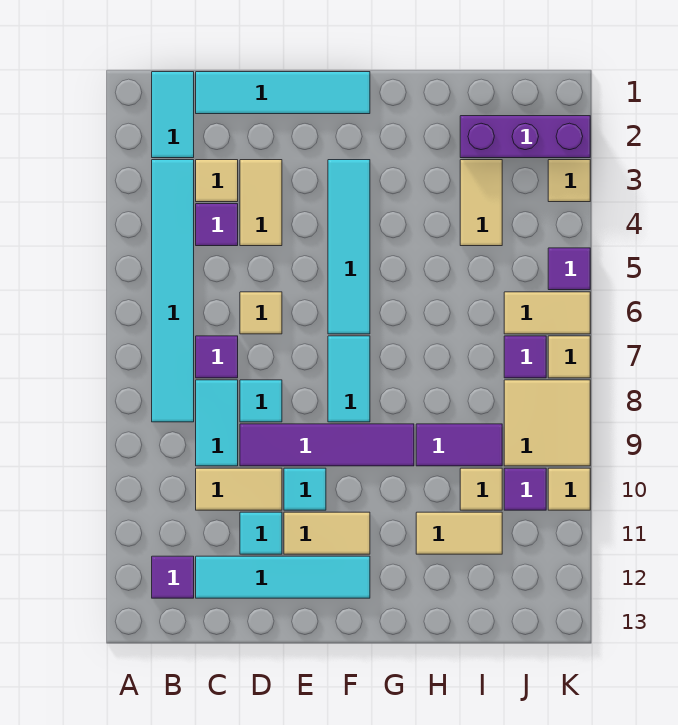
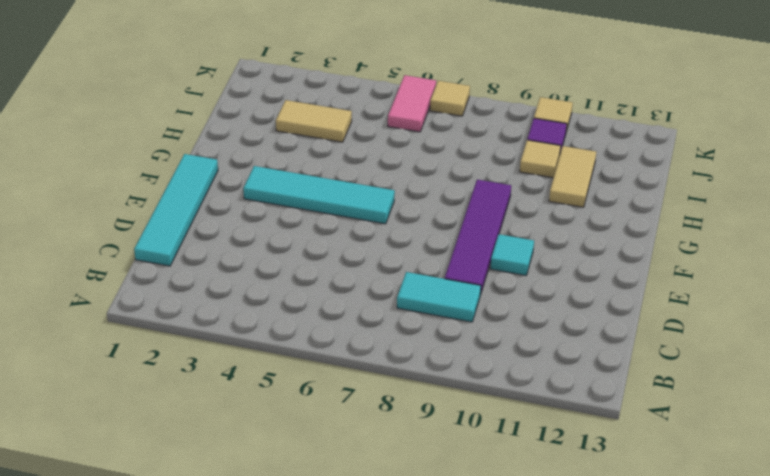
pink 1x2 tile [388,75,436,132] -> tan 1x2 tile [504,292,590,334]
none -> cyan 1x2 tile [152,72,194,158]
none -> cyan 1x6 tile [152,160,194,422]
none -> purple 1x1 tile [152,556,194,598]
none -> tan 1x1 tile [196,160,238,202]

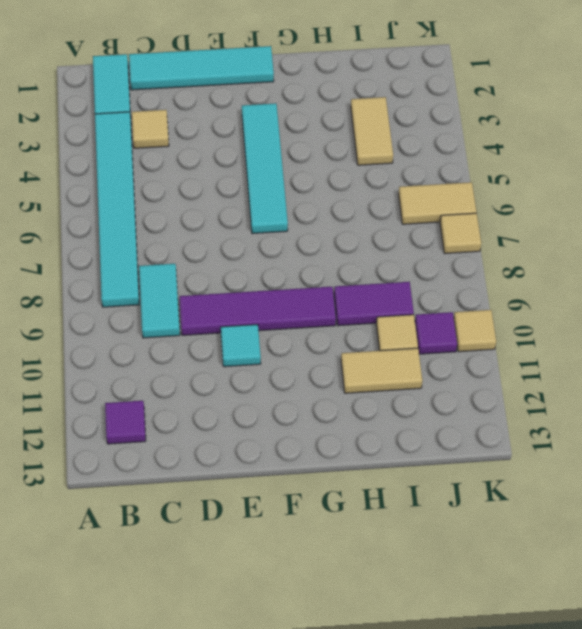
none -> purple 1x1 tile [196,204,238,246]
none -> purple 1x1 tile [196,336,238,378]
none -> tan 1x2 tile [196,468,282,510]
none -> cyan 1x4 tile [196,556,370,598]

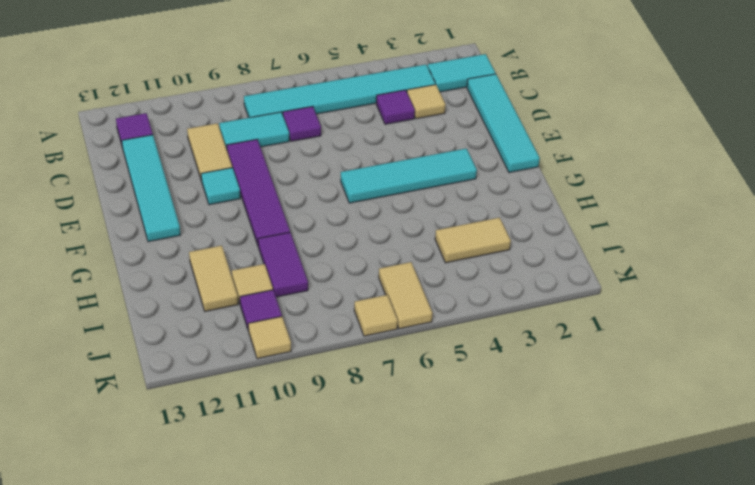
none -> tan 1x2 tile [240,160,282,246]
none -> tan 1x1 tile [240,292,282,334]
none -> cyan 1x1 tile [240,380,282,422]
none -> cyan 1x1 tile [240,512,282,554]

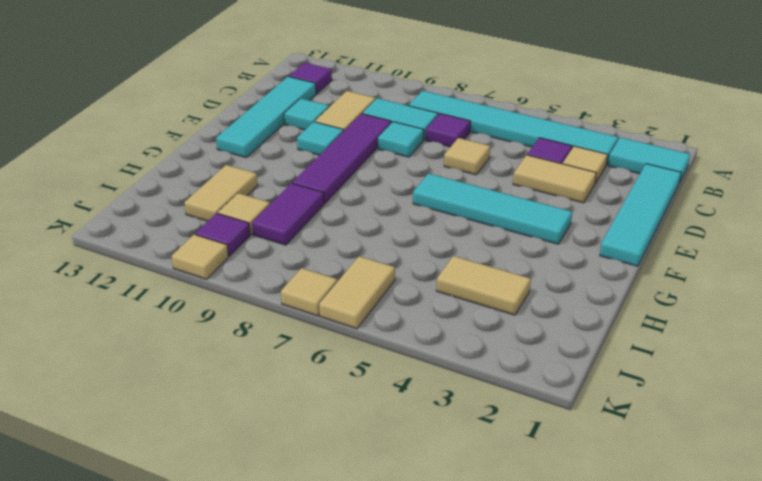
none -> tan 1x2 tile [284,512,370,554]
none -> cyan 1x2 tile [328,336,370,422]
none -> purple 1x3 brick [460,116,590,158]
none -> purple 1x1 tile [504,336,546,378]

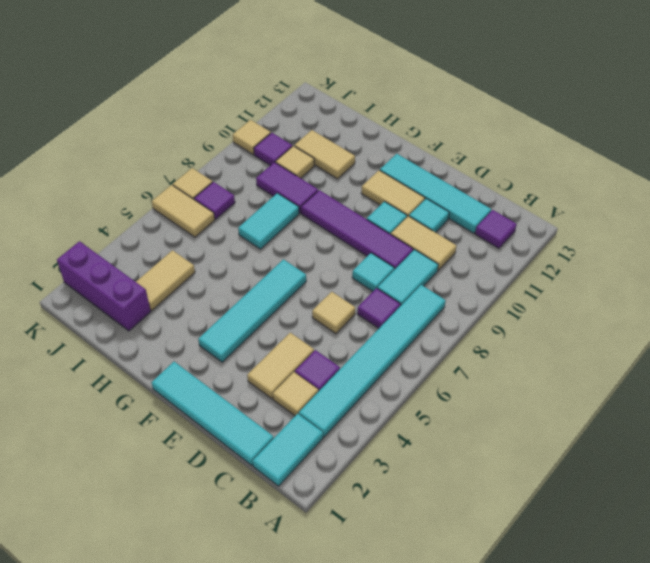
cyan 1x2 tile [238,193,299,249] -> cyan 1x2 tile moved to [328,336,370,422]
none -> tan 2x2 tile [504,380,590,466]
none -> tan 1x1 tile [548,160,590,202]
none -> purple 1x1 tile [548,248,590,290]

